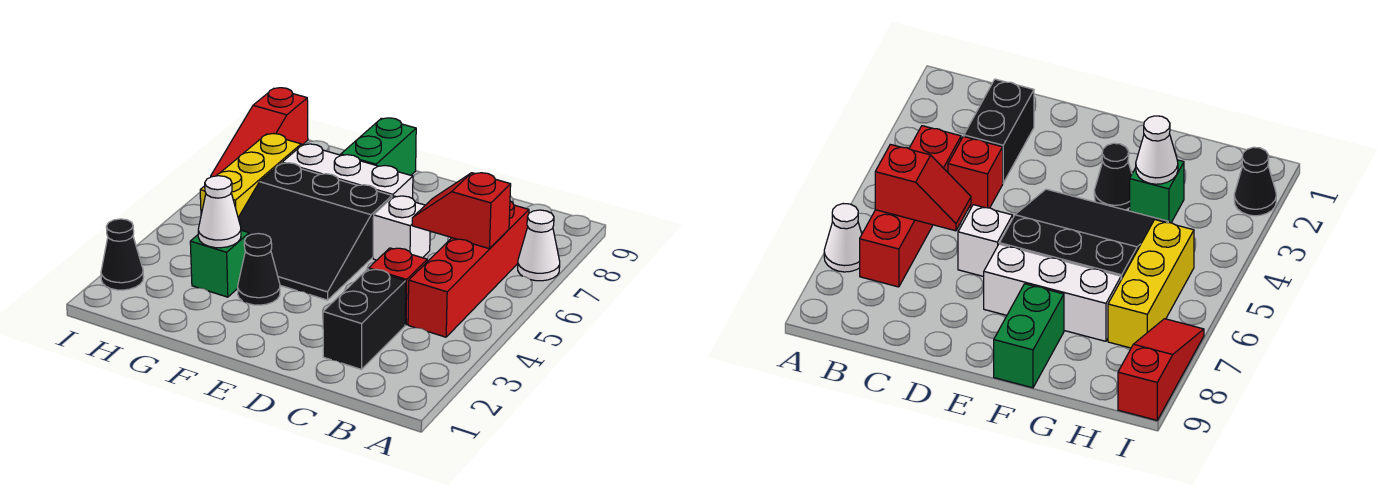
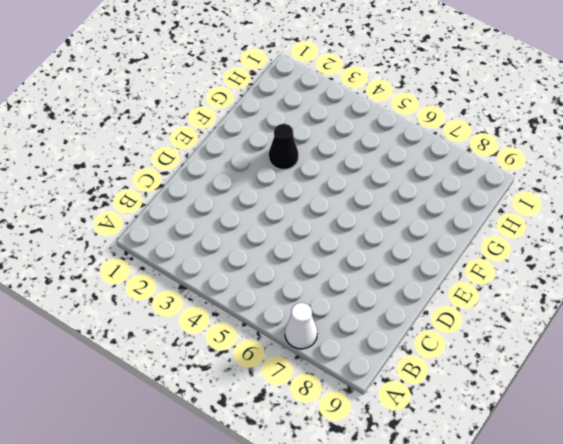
none -> red 1x4 brick [408,201,529,337]
none -> black 1x2 brick [323,269,406,369]
none -> red 1x1 brick [369,248,427,325]

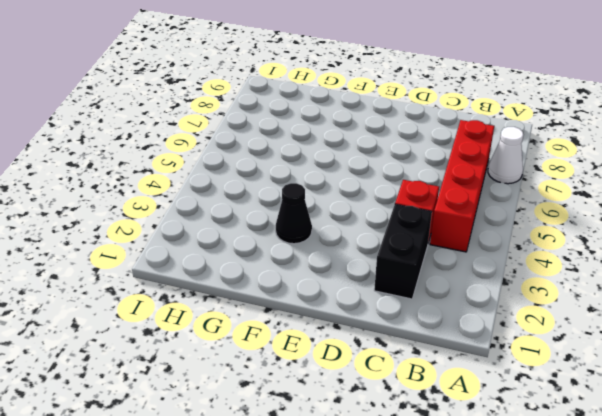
none -> white 1x1 brick [373,196,430,260]
none -> black 3x3 slope [238,163,392,300]
none -> white 1x3 brick [282,144,413,199]

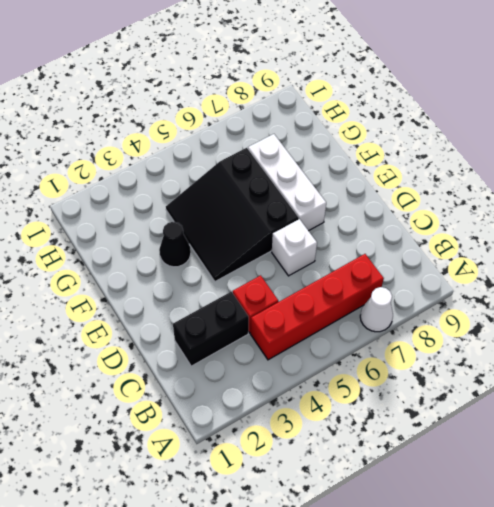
none -> green 1x2 brick [341,118,416,175]
none -> green 1x1 brick [190,230,249,297]
none -> yellow 1x3 brick [200,134,301,217]

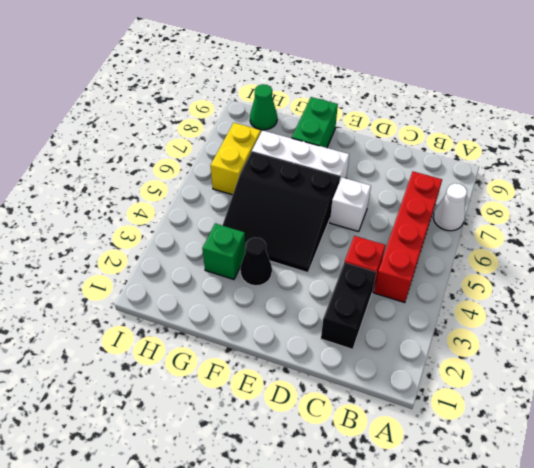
yellow 1x2 brick [211,123,261,195] -> yellow 1x3 brick [200,134,301,217]
green 1x1 cone [250,84,277,130] -> none
none -> black 1x1 cone [101,219,144,290]
none -> red 1x3 slope [211,88,308,177]
none -> red 1x2 slope [412,173,511,249]

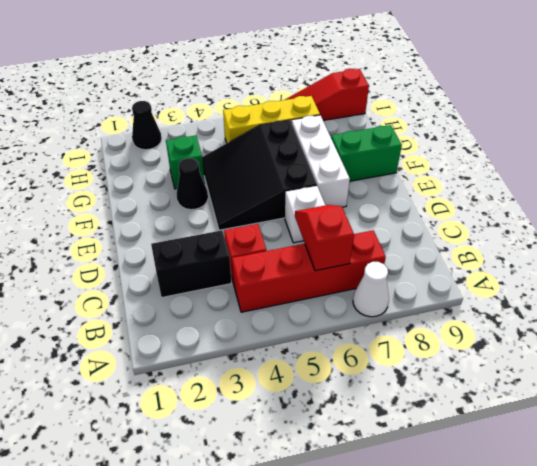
none -> white 1x1 cone [198,176,241,248]

